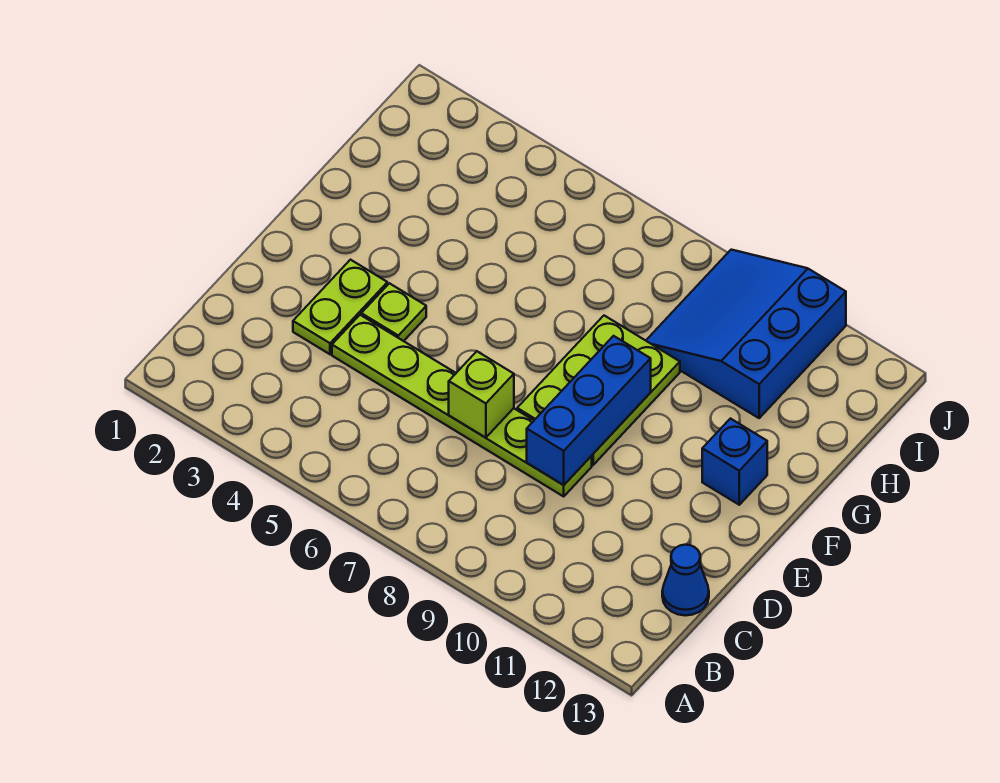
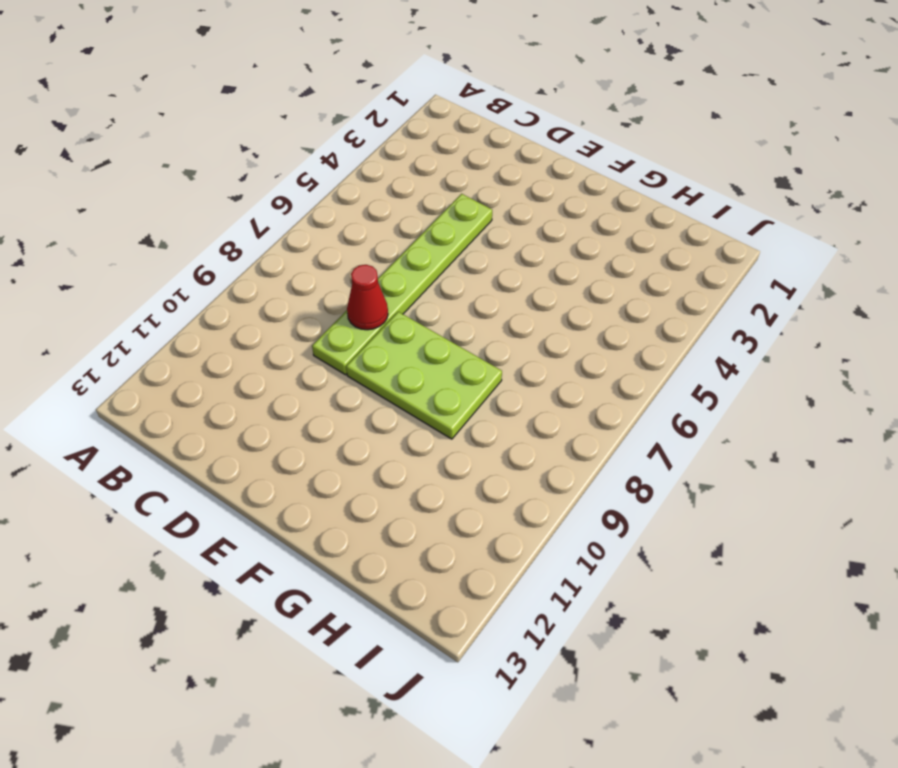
red 1x1 cone [347,265,388,330] -> none
none -> blue 1x1 cone [662,545,709,616]
none -> lime 1x2 plate [293,260,387,354]

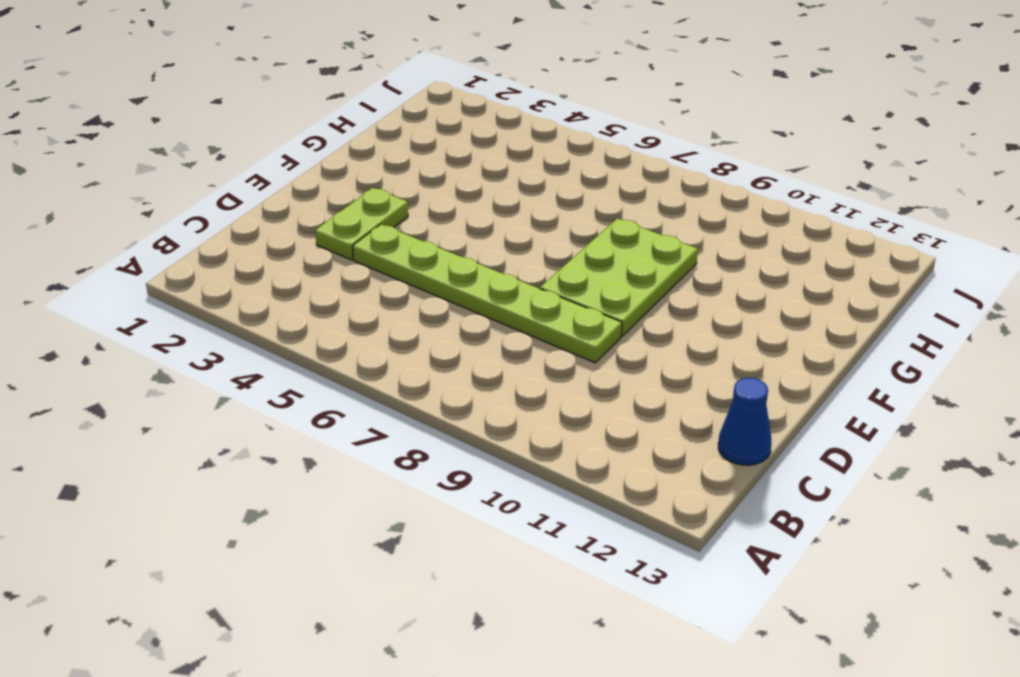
none -> lime 1x1 plate [361,283,426,341]
none -> blue 1x1 brick [702,419,767,505]

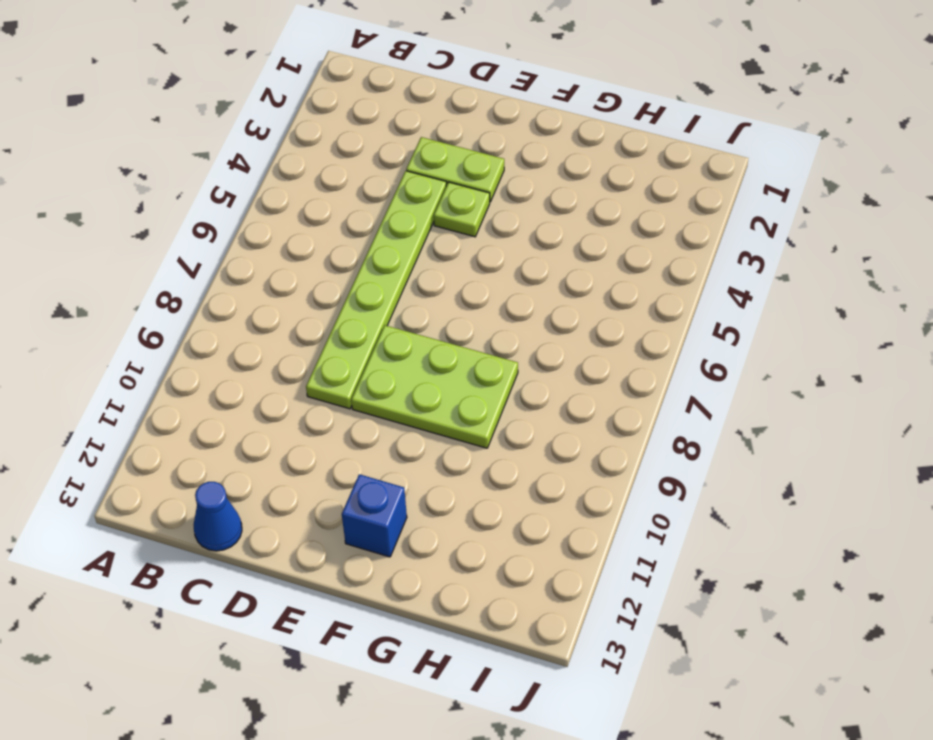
none -> blue 3x3 slope [646,250,846,418]
none -> lime 1x1 brick [449,351,514,438]

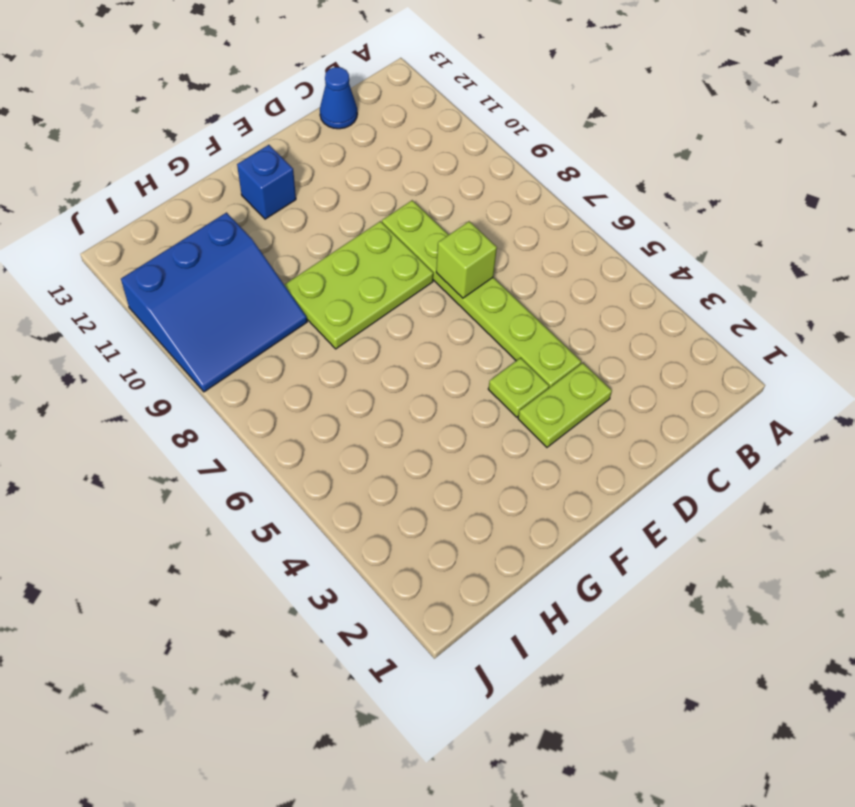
none -> blue 1x3 brick [527,336,651,485]

